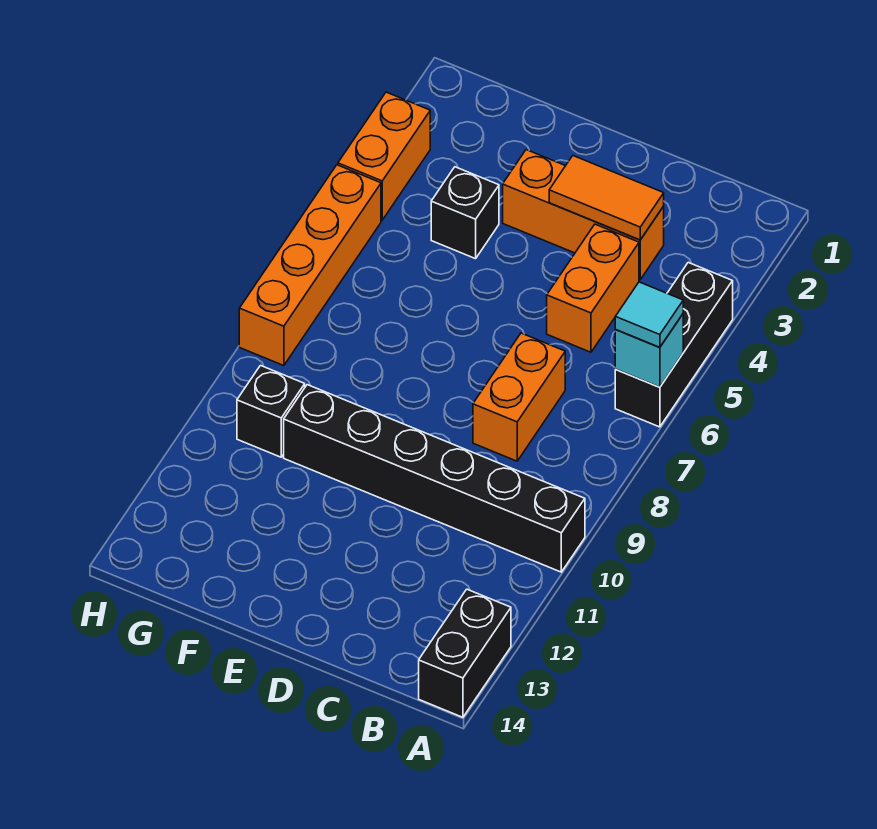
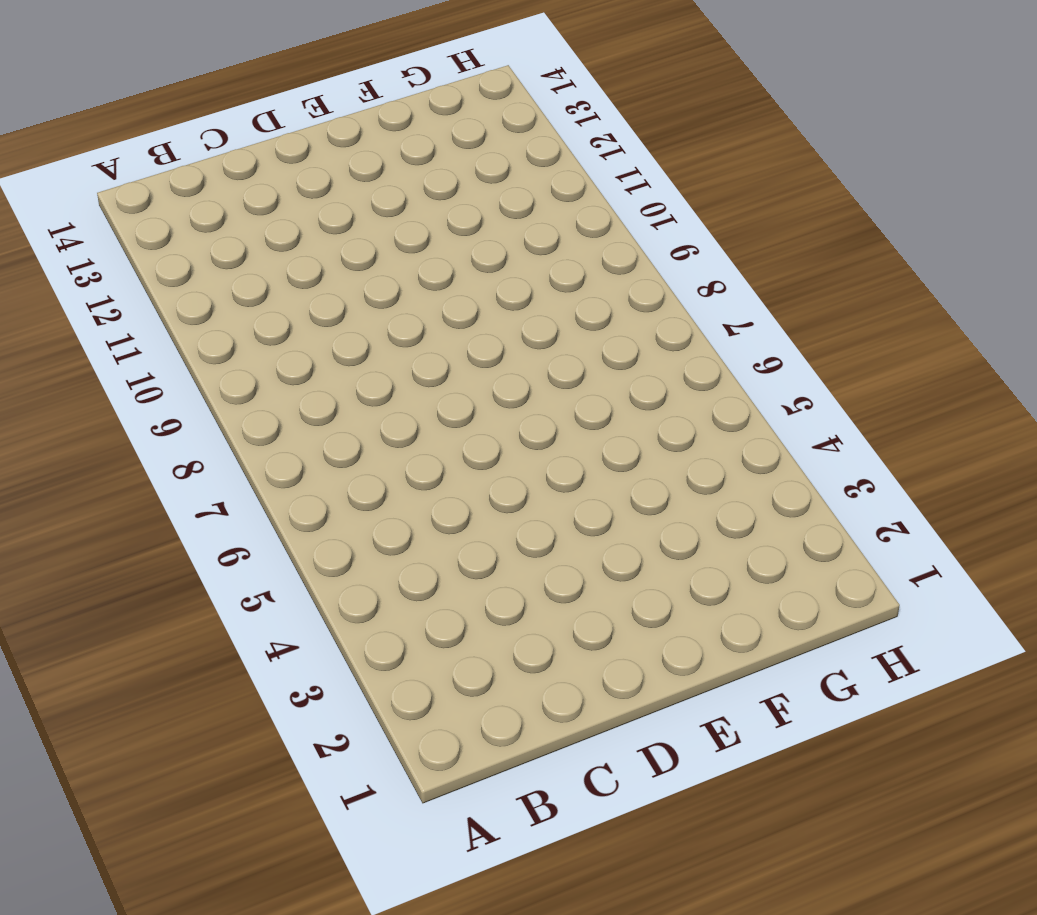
none -> black 1x3 brick [615,262,733,427]
none -> black 1x6 brick [284,385,585,572]
none -> black 1x2 brick [419,589,511,717]

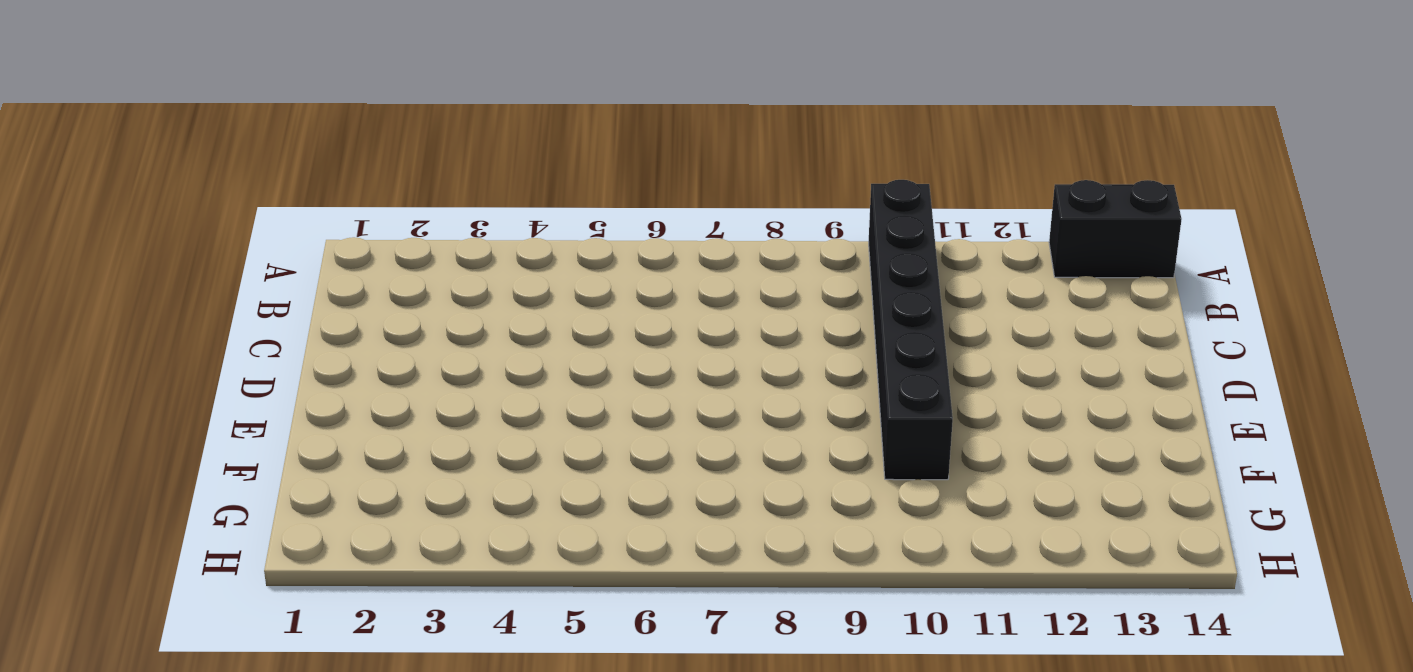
none -> black 1x3 brick [615,262,733,427]
none -> orange 1x3 brick [503,150,664,280]
none -> orange 1x2 brick [547,224,639,352]

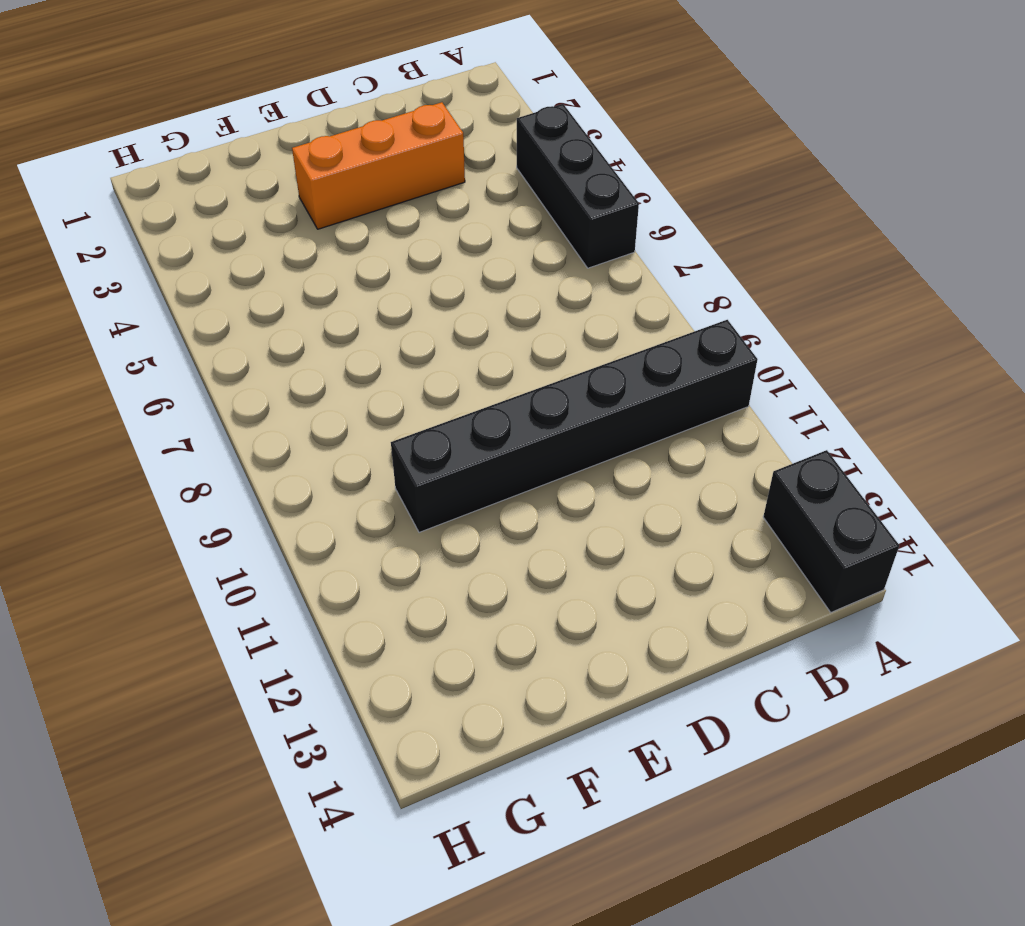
none -> orange 1x2 brick [547,224,639,352]
none -> orange 1x2 brick [473,333,565,461]
none -> black 1x1 brick [431,167,499,259]

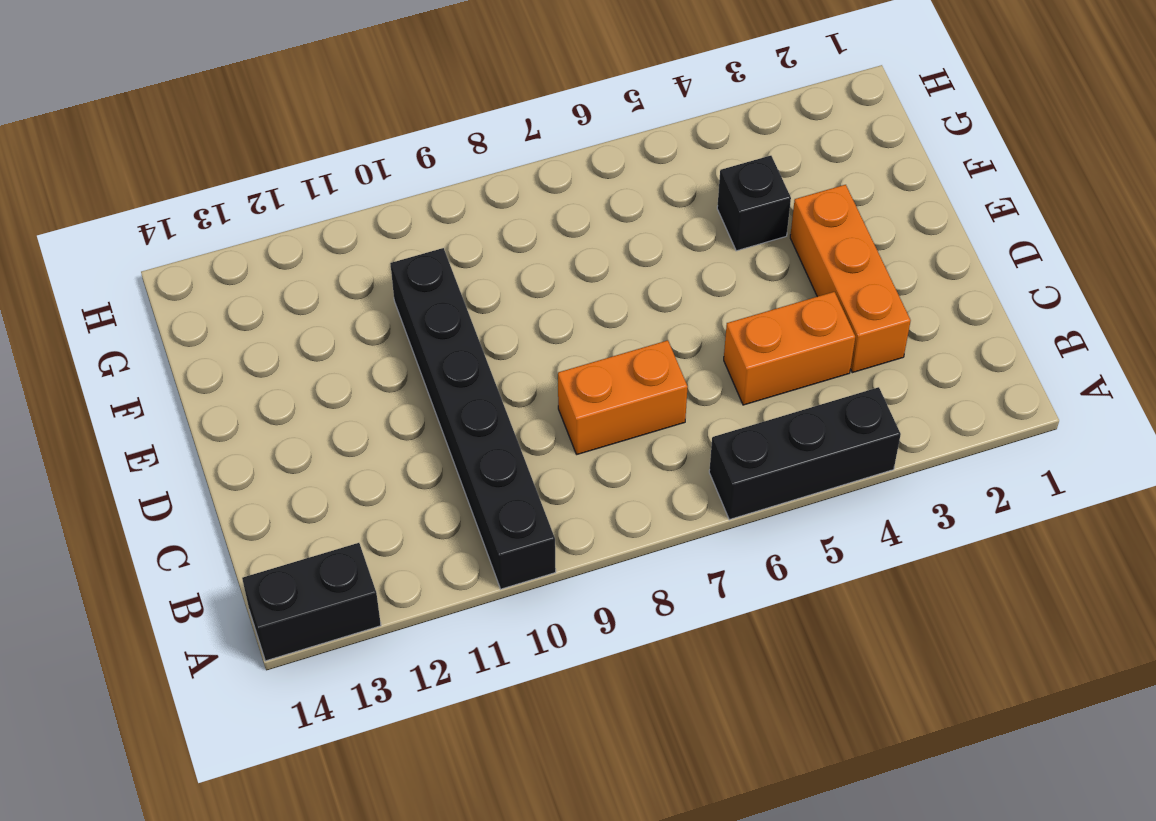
none -> black 1x1 brick [237,366,305,457]
none -> orange 1x2 brick [338,92,430,220]
none -> orange 1x4 brick [239,165,381,366]

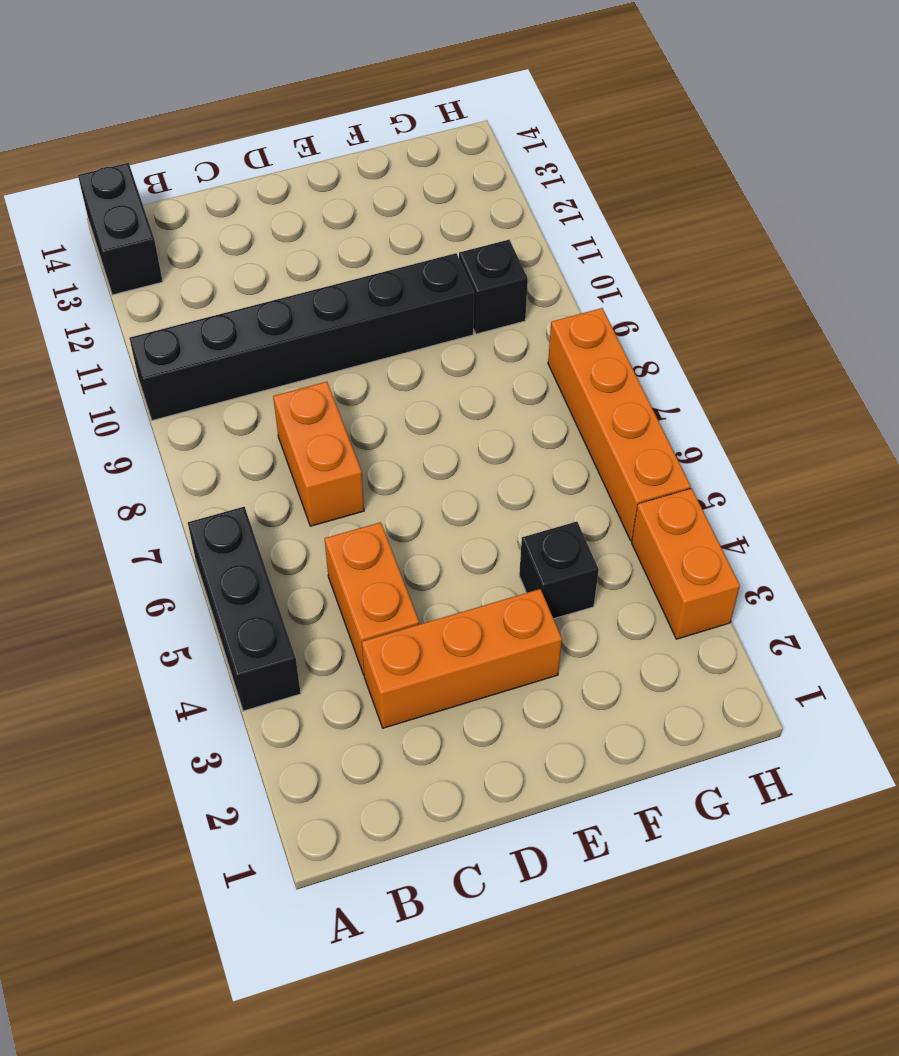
none -> cyan 1x1 brick [615,314,683,387]
none -> orange 1x2 tile [549,156,664,240]
none -> cyan 1x1 tile [615,282,683,348]

